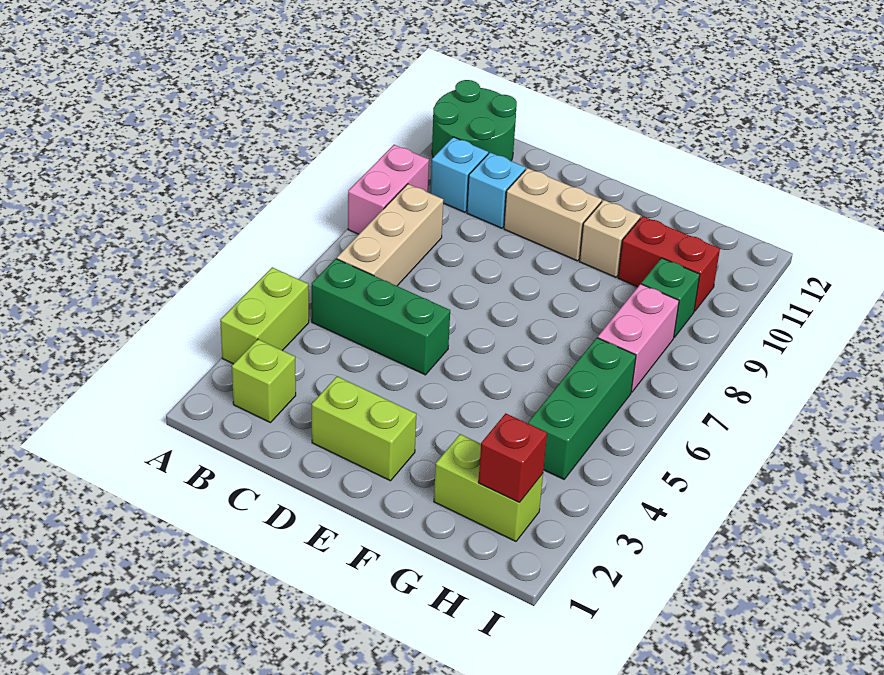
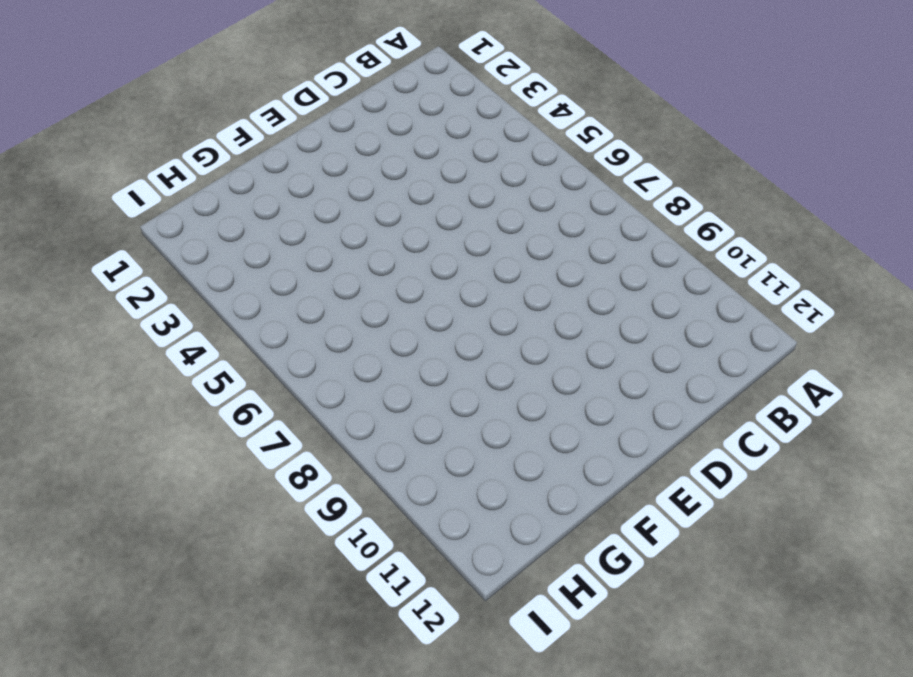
none -> lime 1x2 brick [220,267,309,364]
none -> pink 1x2 brick [348,145,429,234]
none -> green 2x2 round brick [432,80,517,161]

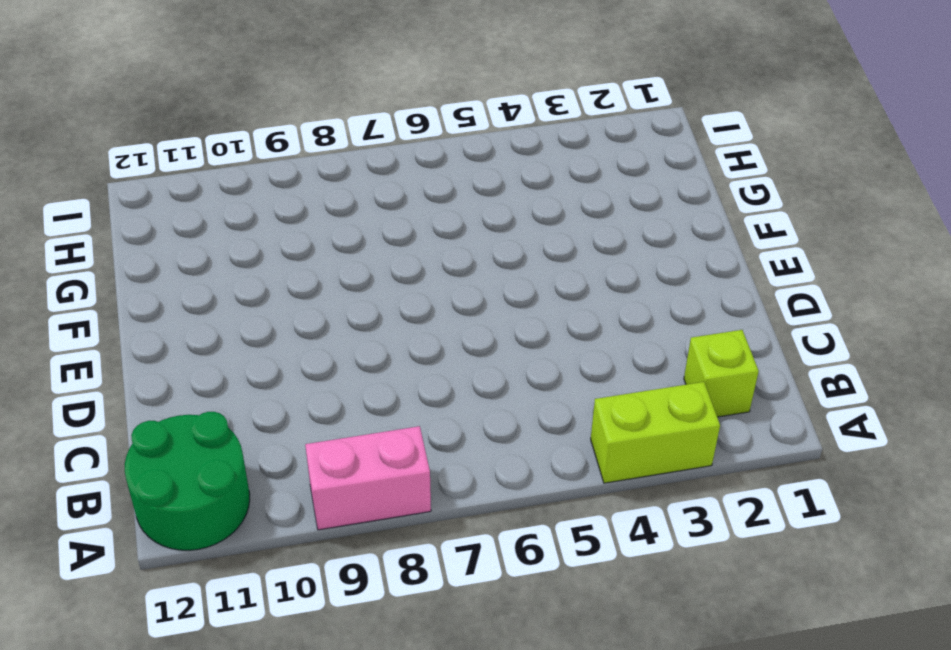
none -> green 1x3 brick [312,259,450,375]
none -> tan 1x3 brick [337,184,443,286]
none -> cyan 1x1 brick [430,137,488,212]

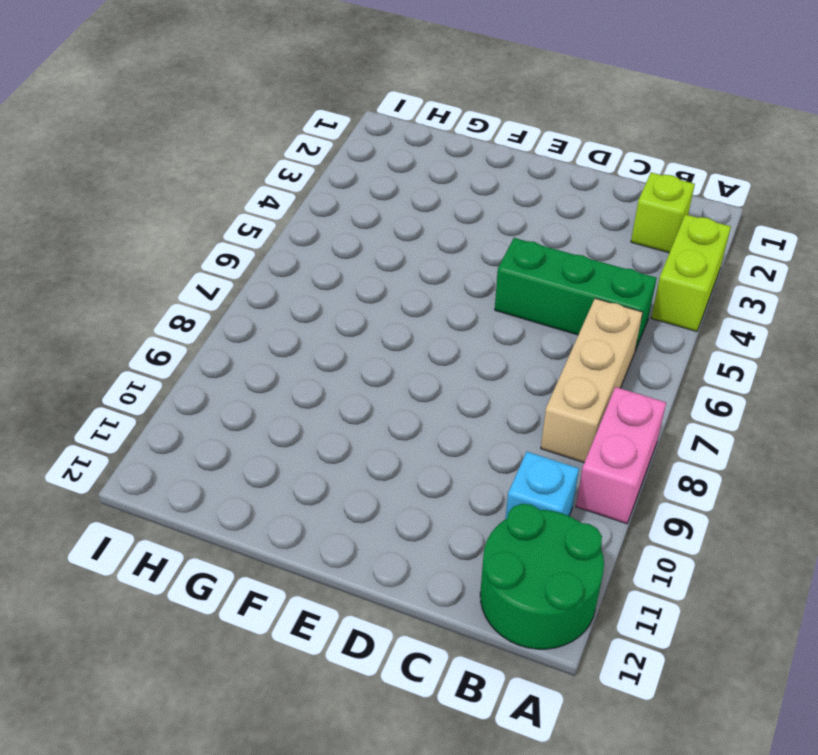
none -> cyan 1x1 brick [467,152,526,228]
none -> lime 1x2 brick [312,376,416,481]
none -> tan 1x2 brick [504,168,602,261]

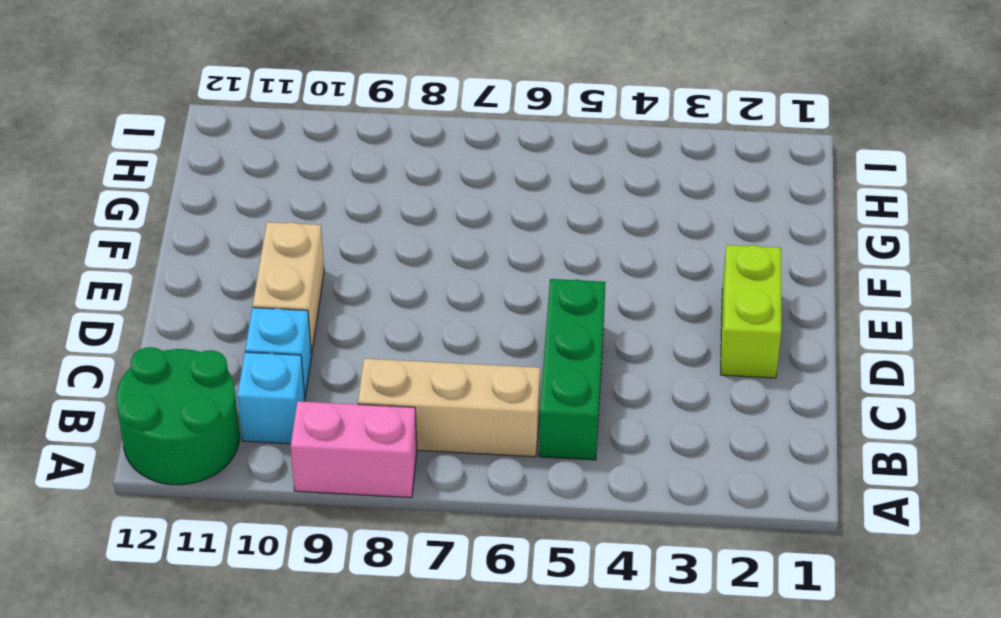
none -> lime 1x2 brick [220,267,309,364]
none -> lime 1x1 brick [232,339,296,423]
none -> tan 1x1 brick [580,200,641,277]

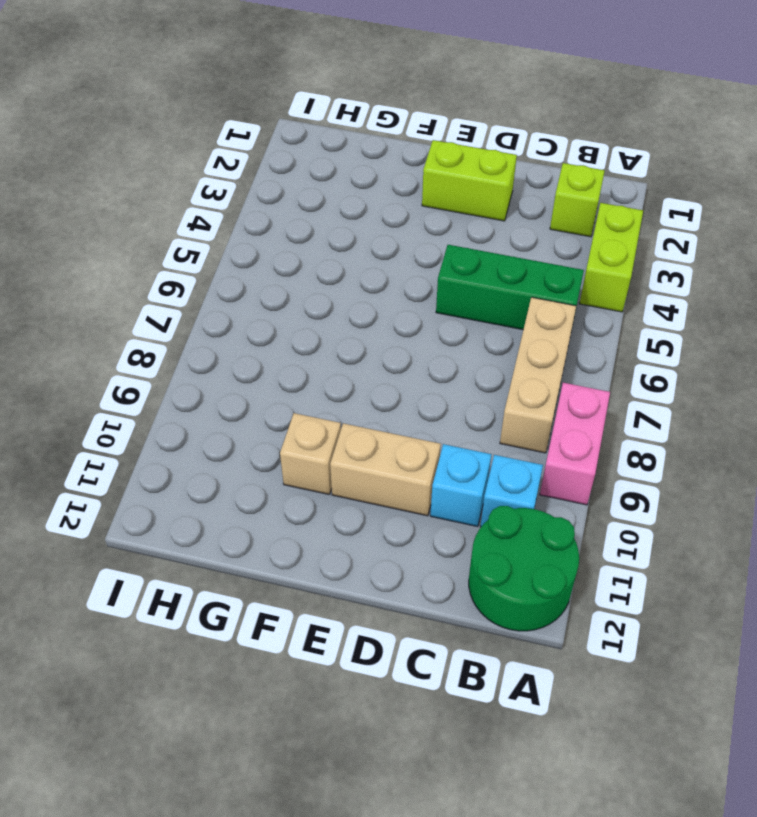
none -> lime 1x2 brick [434,434,543,541]
none -> red 1x2 brick [618,216,720,311]
none -> green 1x3 brick [528,338,636,479]

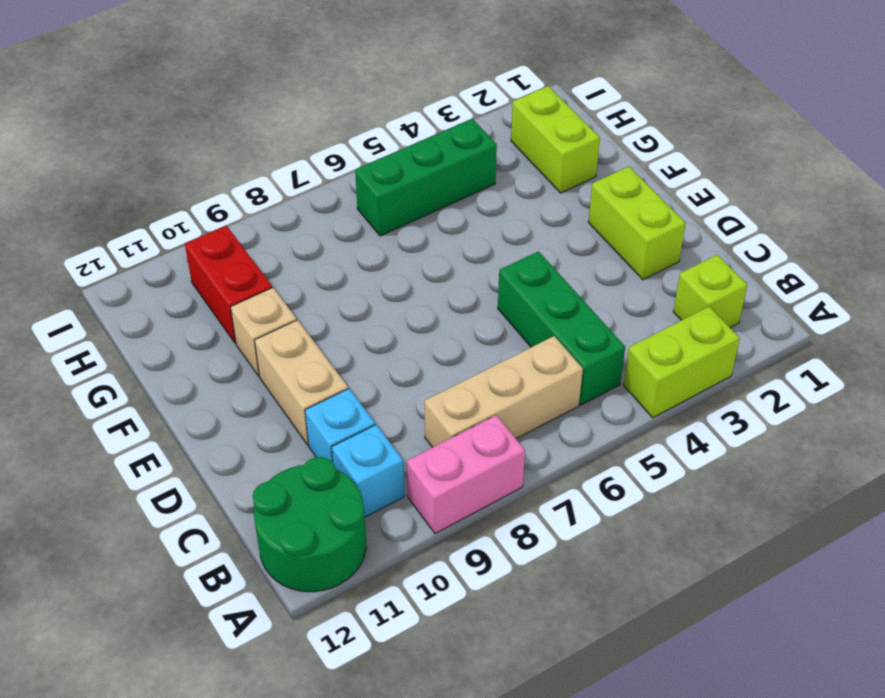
none -> pink 1x2 brick [598,284,679,392]
none -> green 1x1 brick [641,258,700,337]
none -> red 1x1 brick [478,413,547,502]

